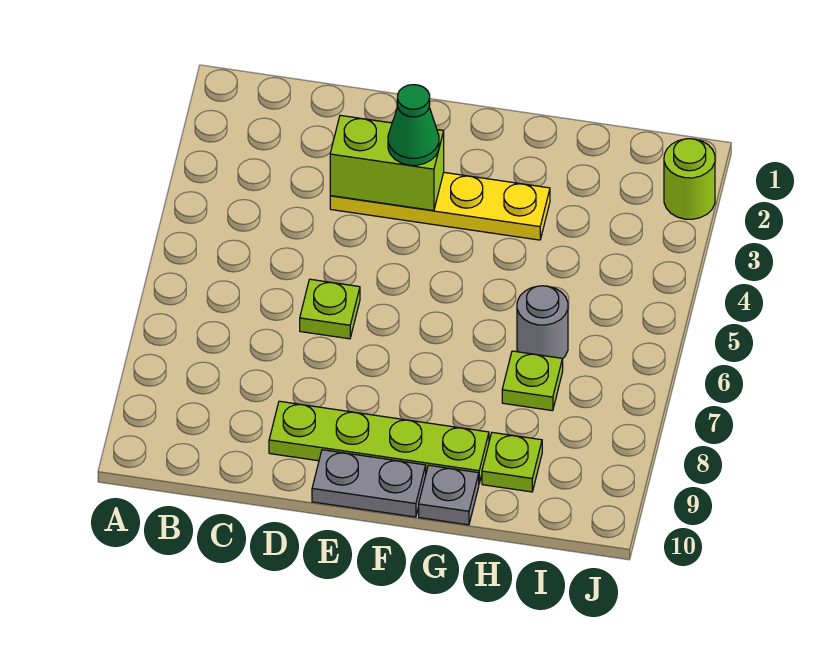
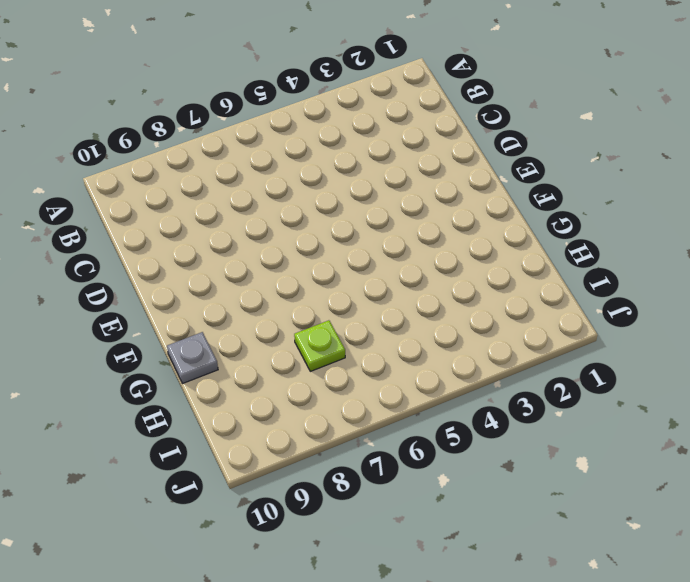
none -> yellow 1x4 plate [330,172,550,240]
none -> lime 1x1 plate [300,279,360,339]

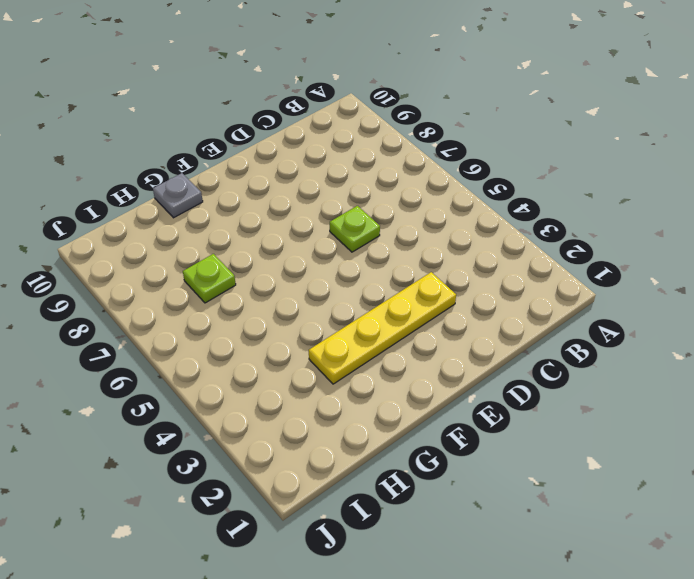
none -> lime 1x4 plate [269,401,489,483]
none -> grey 1x2 plate [312,450,426,517]

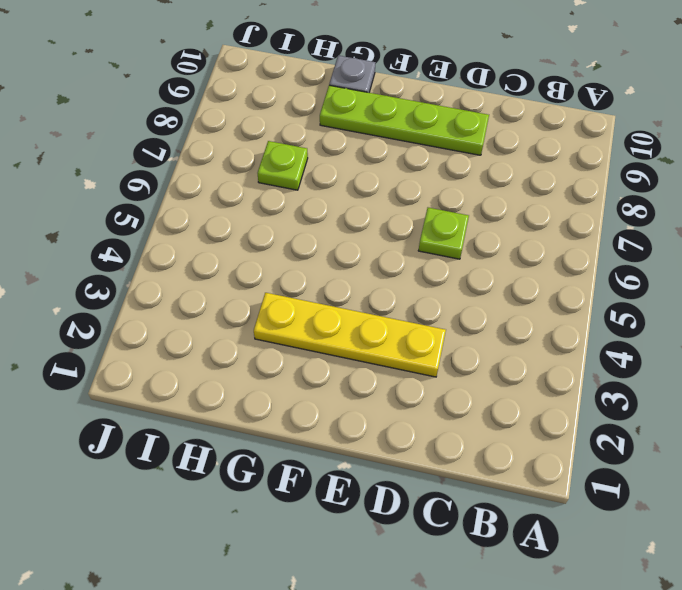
none -> grey 1x2 plate [312,450,426,517]
none -> grey 1x1 round brick [517,286,568,359]

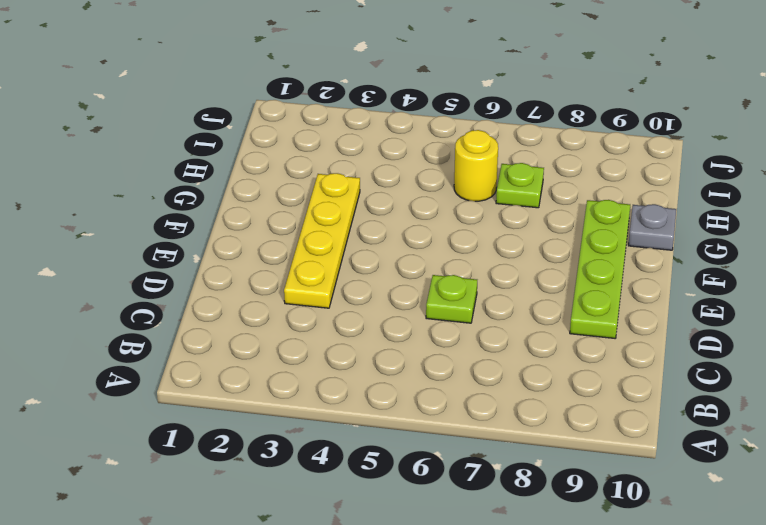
yellow 1x1 round brick [454,130,498,201] -> grey 1x1 round brick [517,286,568,359]
none -> grey 1x2 plate [312,450,426,517]
none -> lime 1x1 plate [482,433,542,492]

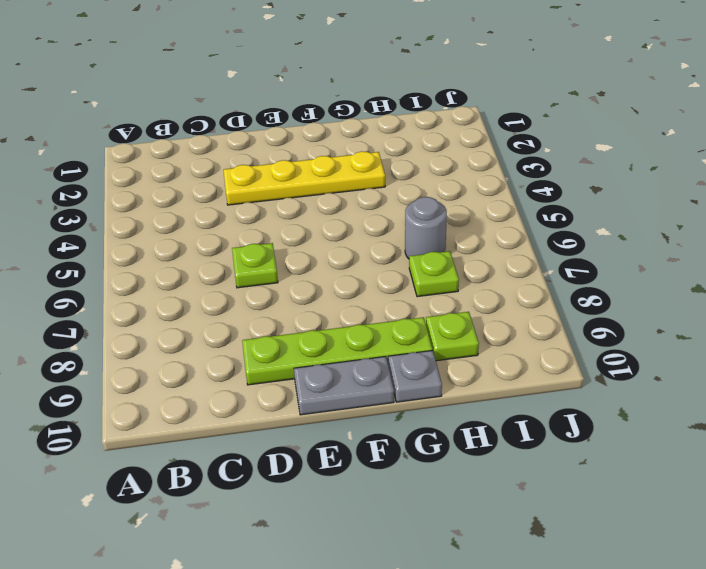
none -> lime 1x1 round brick [664,139,715,219]
none -> lime 1x2 brick [330,115,444,211]

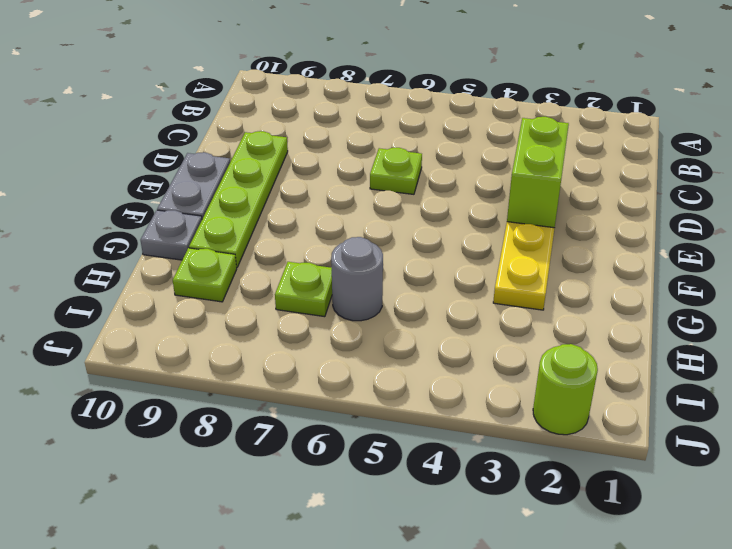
none -> green 1x1 cone [388,85,439,165]

